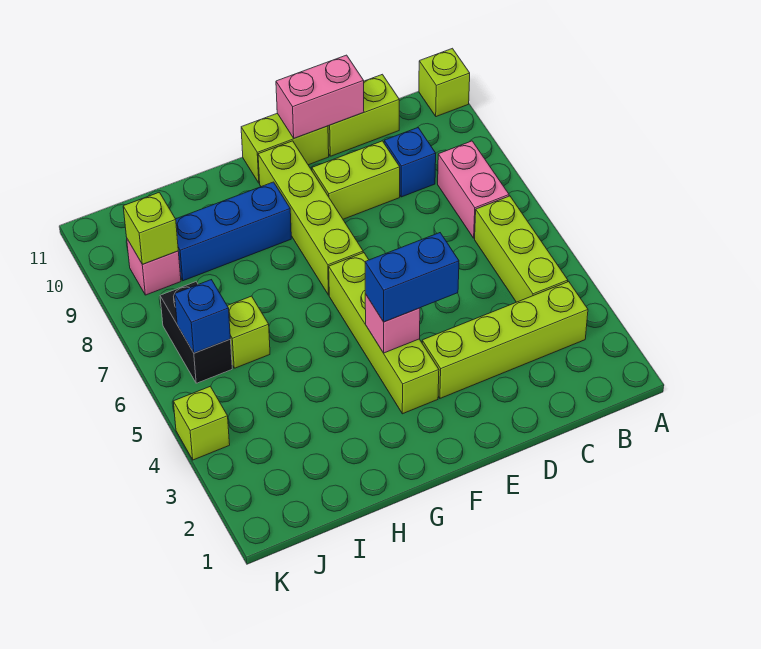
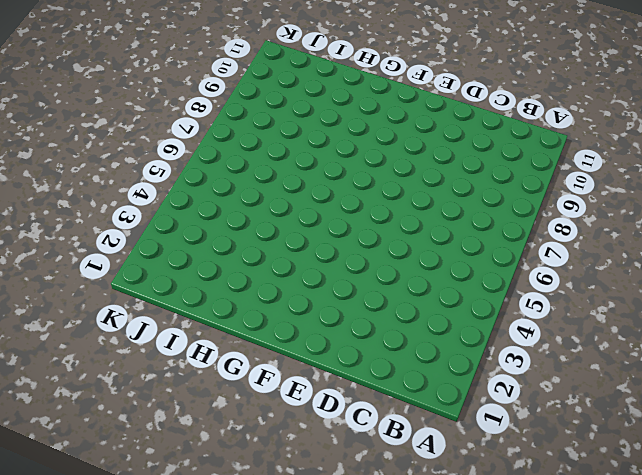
none -> lime 1x1 brick [419,48,470,117]
none -> lime 1x4 brick [422,282,588,398]
none -> lime 1x3 brick [475,196,568,302]

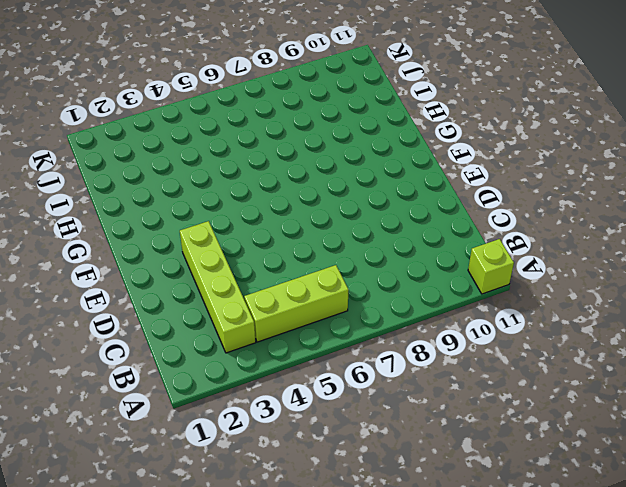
none -> pink 1x2 brick [438,141,509,238]
none -> blue 1x1 brick [384,128,436,197]
none -> lime 1x2 brick [328,74,399,156]

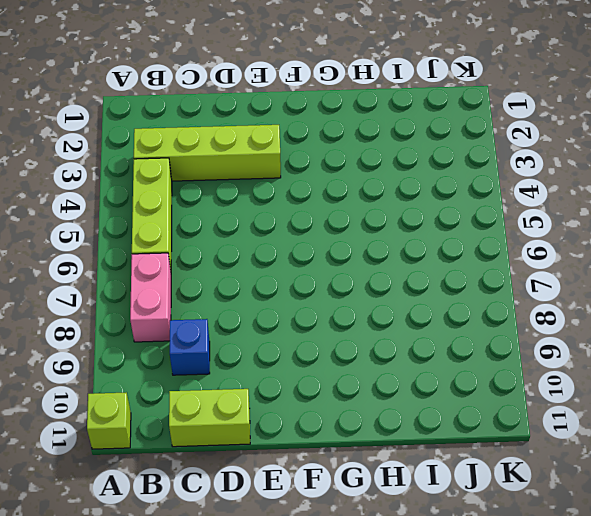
none -> lime 1x2 brick [312,141,400,219]
none -> lime 1x2 brick [241,113,329,183]
none -> lime 1x4 brick [329,253,439,414]

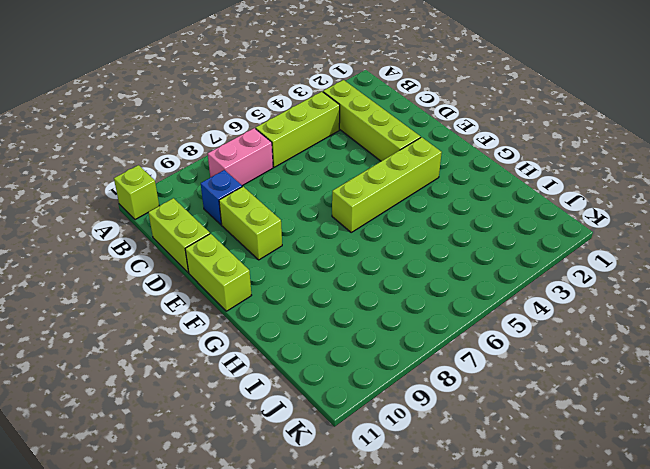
none -> lime 1x4 brick [258,141,363,295]
none -> blue 1x3 brick [176,182,291,281]
none -> lime 1x1 brick [227,296,270,368]

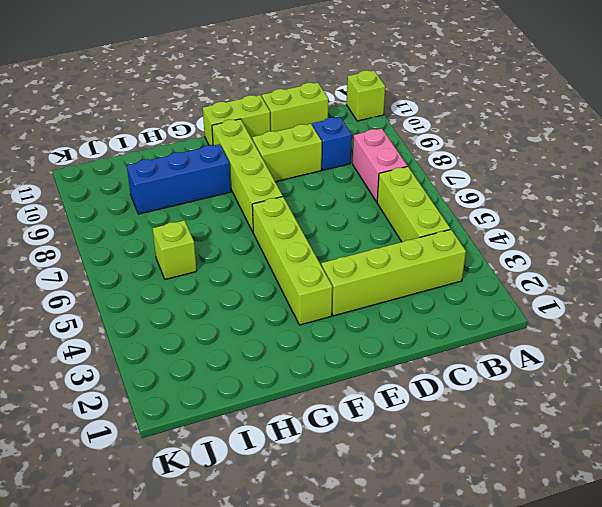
none -> black 1x2 brick [160,282,232,383]
none -> pink 1x1 brick [127,239,181,295]
none -> lime 1x1 brick [173,386,230,460]

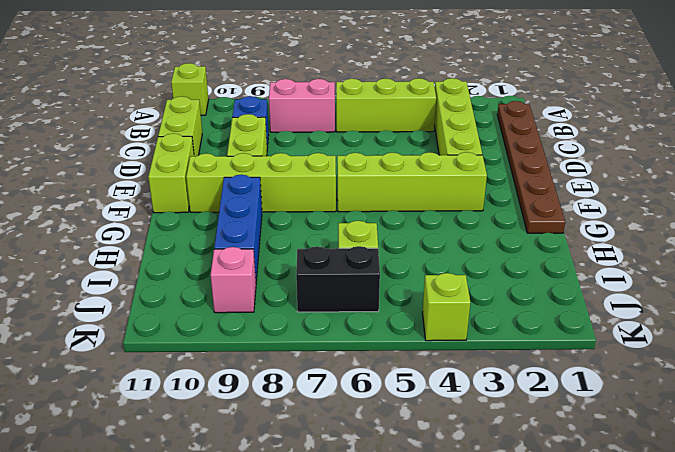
brown 1x6 plate [497,101,565,233] -> none
none -> pink 1x2 brick [276,55,364,138]
none -> pink 1x1 brick [365,294,420,353]
none -> blue 1x1 brick [175,280,230,353]

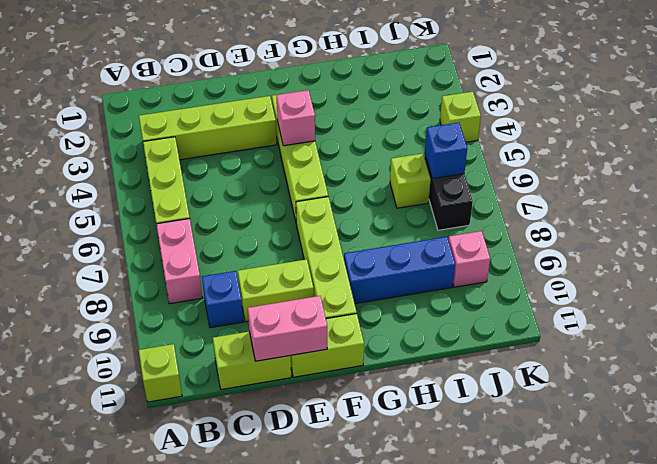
none -> lime 1x1 brick [123,192,178,264]
none -> blue 1x2 brick [365,233,459,322]

